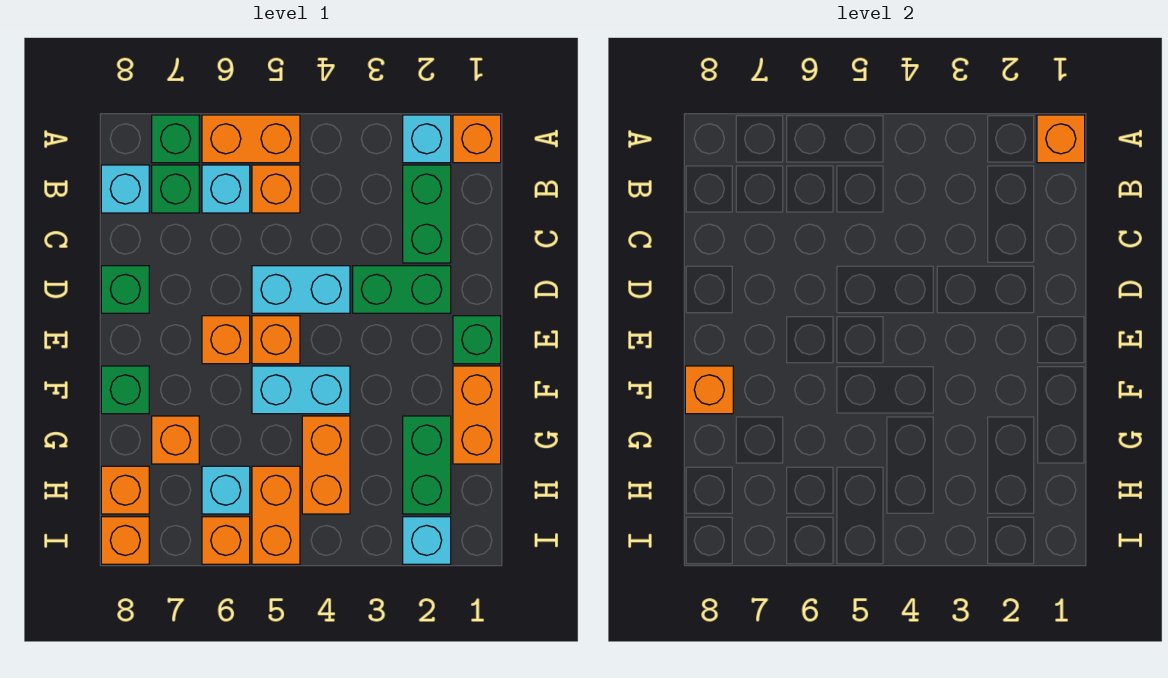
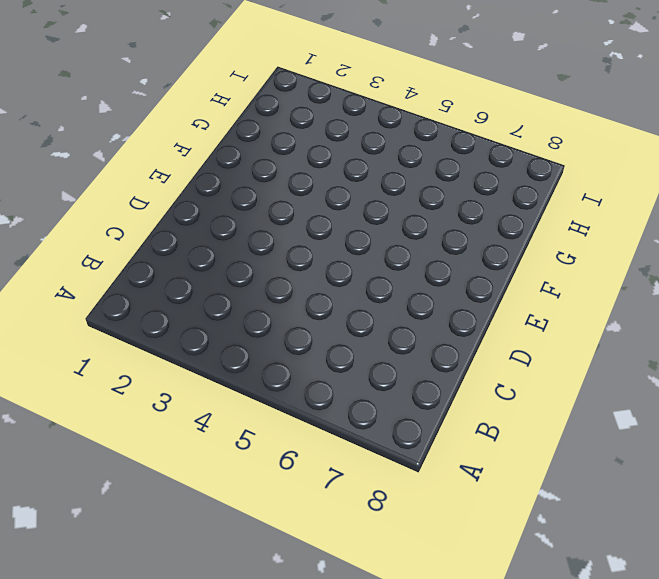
none -> orange 1x1 brick [453,115,501,163]
none -> cyan 1x1 brick [403,115,451,163]
none -> orange 1x2 brick [202,115,300,163]

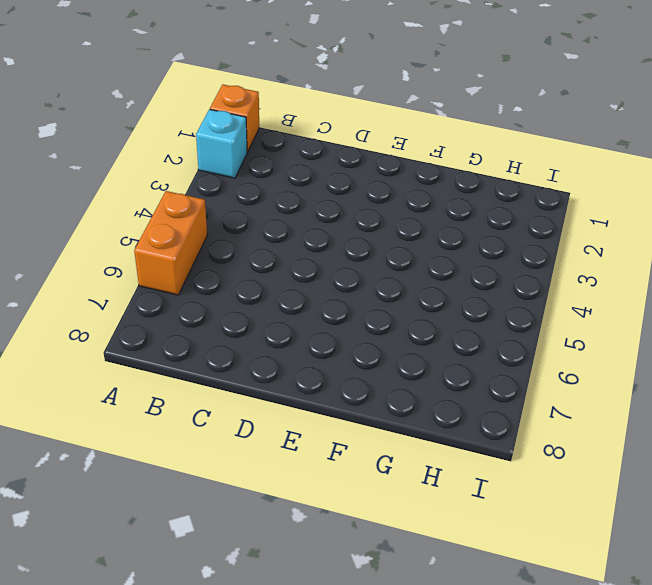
none -> green 1x1 brick [152,115,199,163]
none -> green 1x2 brick [403,165,451,263]
none -> orange 1x1 brick [252,165,300,213]

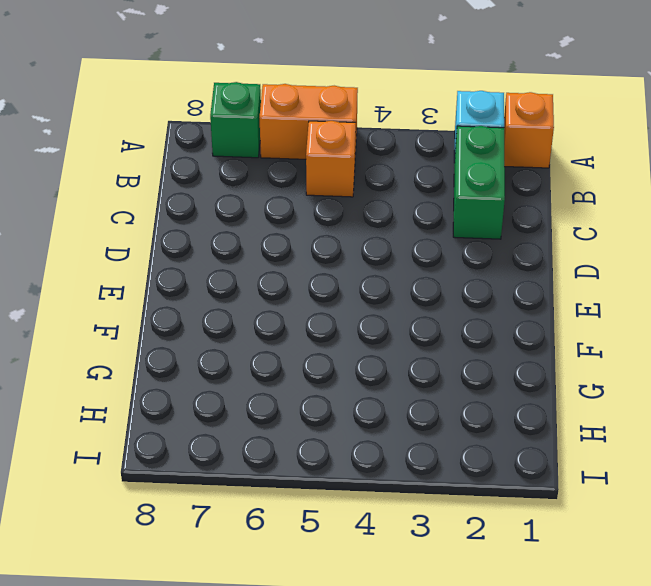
none -> cyan 1x1 brick [202,165,250,213]
none -> green 1x1 brick [152,165,199,213]
none -> cyan 1x1 brick [101,165,149,213]

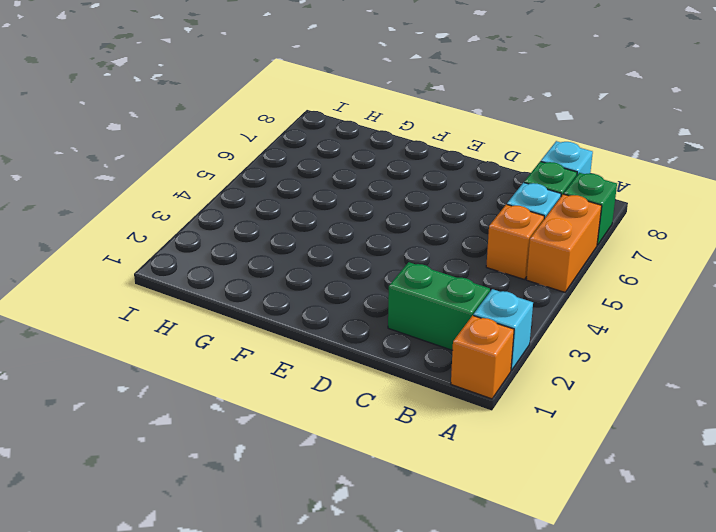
none -> green 1x2 brick [353,266,451,313]
none -> cyan 1x2 brick [252,266,350,313]
none -> green 1x1 brick [101,266,149,313]

